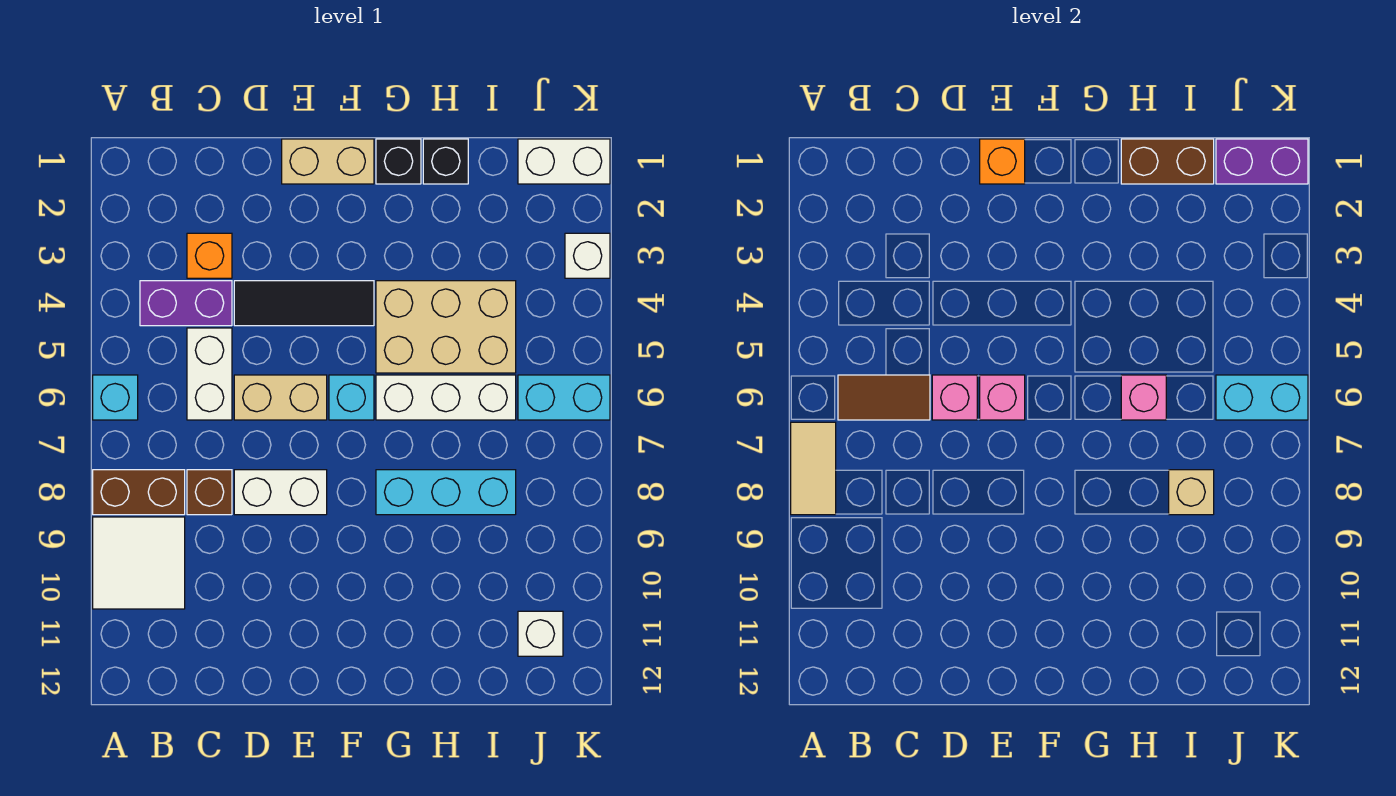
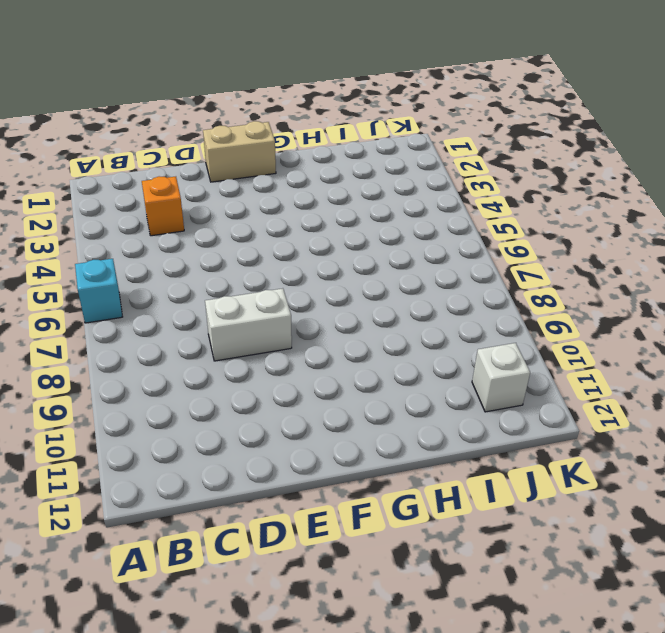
none -> brown 1x2 brick [93,470,185,515]
none -> white 2x2 tile [93,517,185,609]
none -> purple 1x2 brick [140,281,232,326]
none -> white 1x2 brick [187,328,232,420]

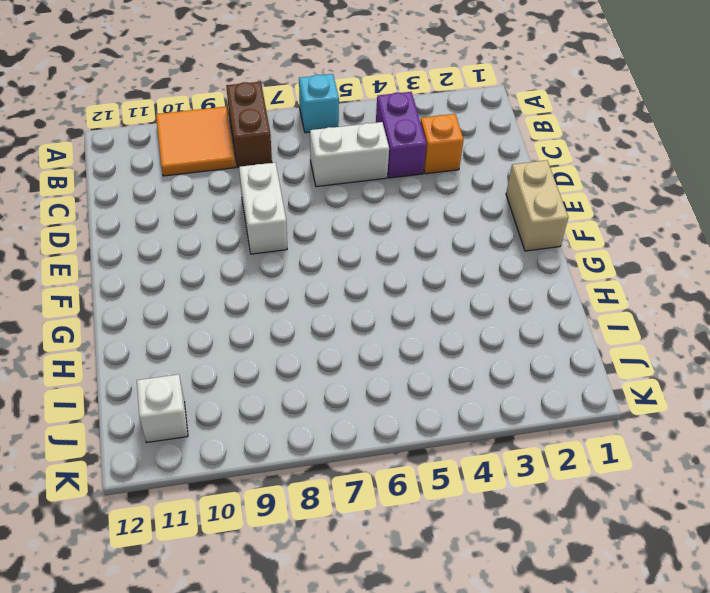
orange 2x2 tile [156,107,235,176] -> white 2x2 tile [93,517,185,609]
none -> brown 1x1 brick [187,470,232,515]
none -> black 1x3 tile [234,281,374,326]
none -> tan 1x2 brick [234,375,327,420]
none -> cyan 1x1 brick [329,375,374,420]

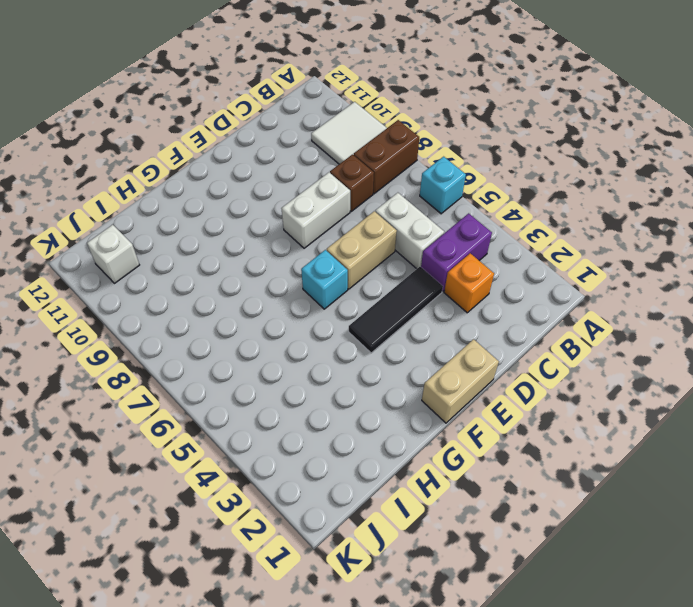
none -> black 1x1 brick [376,139,421,184]
none -> tan 2x3 brick [376,281,516,373]
none -> white 1x3 brick [376,375,516,420]
none -> cyan 1x3 brick [376,470,516,515]

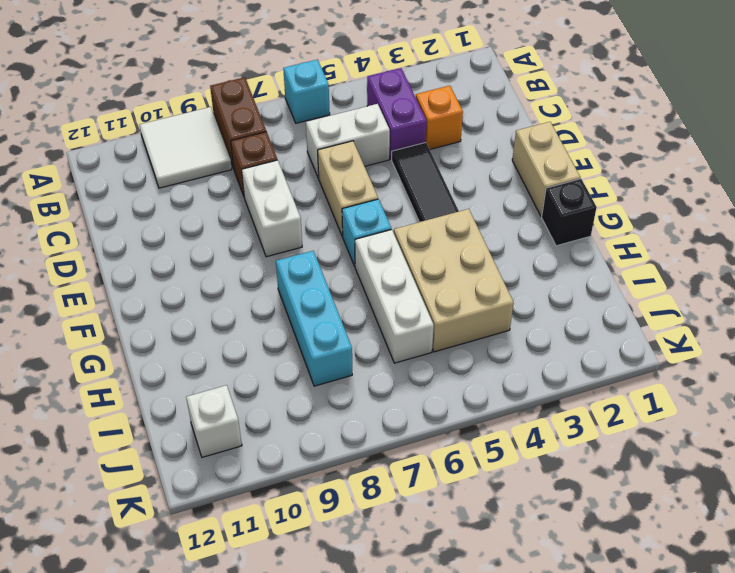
none -> black 1x1 brick [423,139,468,184]
none -> white 1x2 brick [518,139,610,184]
none -> cyan 1x2 brick [518,375,610,420]
none -> white 1x1 brick [565,233,610,278]

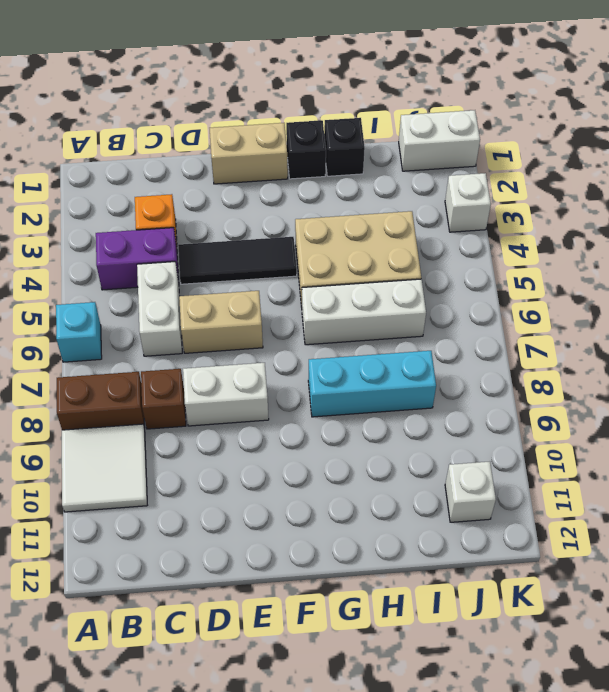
none -> cyan 1x1 brick [329,375,374,420]
none -> cyan 1x2 brick [518,375,610,420]
none -> tan 1x2 tile [791,422,836,515]
none -> brown 1x2 tile [838,375,930,420]

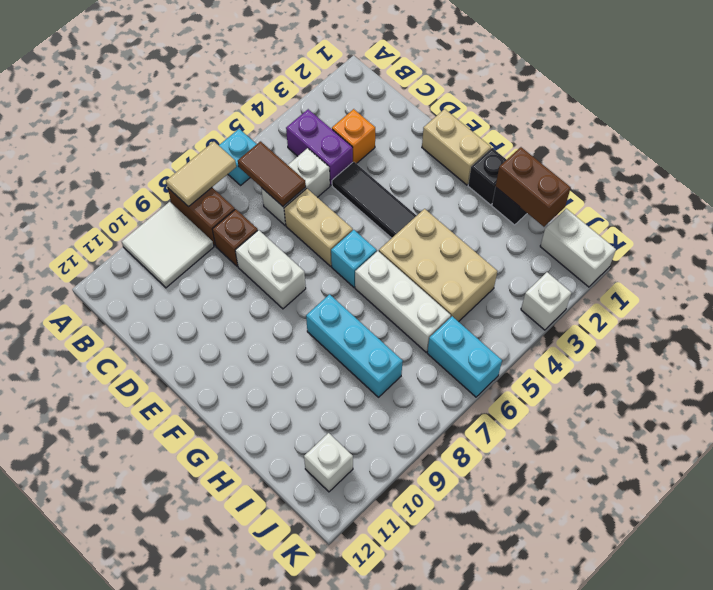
none -> pink 1x1 brick [932,375,977,420]
none -> orange 1x1 brick [980,139,1025,184]
none -> pink 1x1 brick [980,375,1025,420]
none -> pink 1x1 brick [1121,375,1166,420]

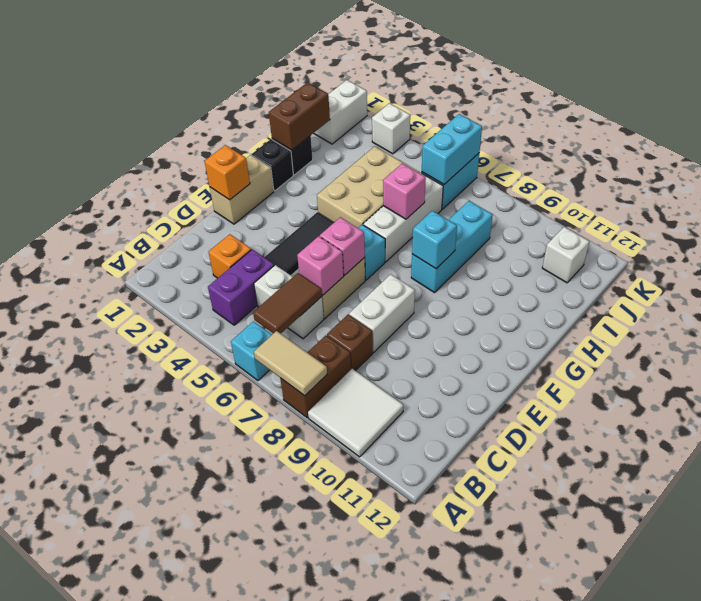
cyan 1x1 brick [412,211,457,269] -> none
none -> tan 1x1 brick [1169,470,1214,515]
none -> purple 1x2 brick [1216,139,1308,184]

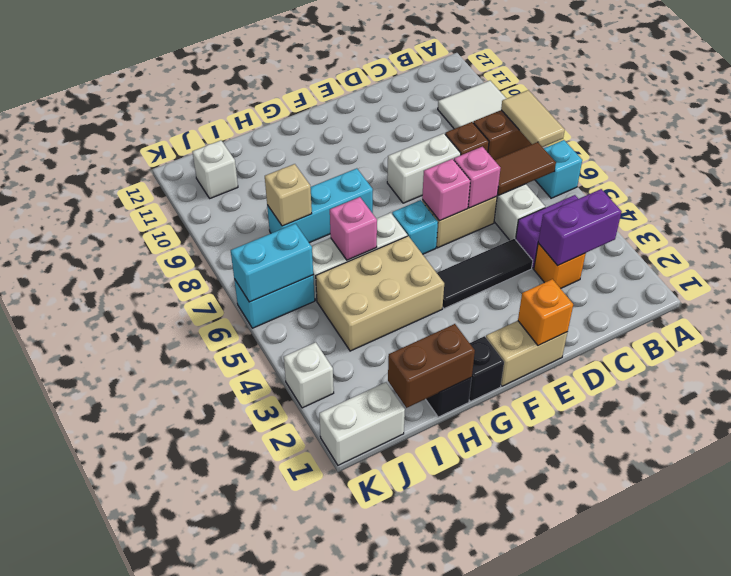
purple 1x2 brick [538,189,622,266] -> purple 1x2 brick moved to [1216,139,1308,184]

